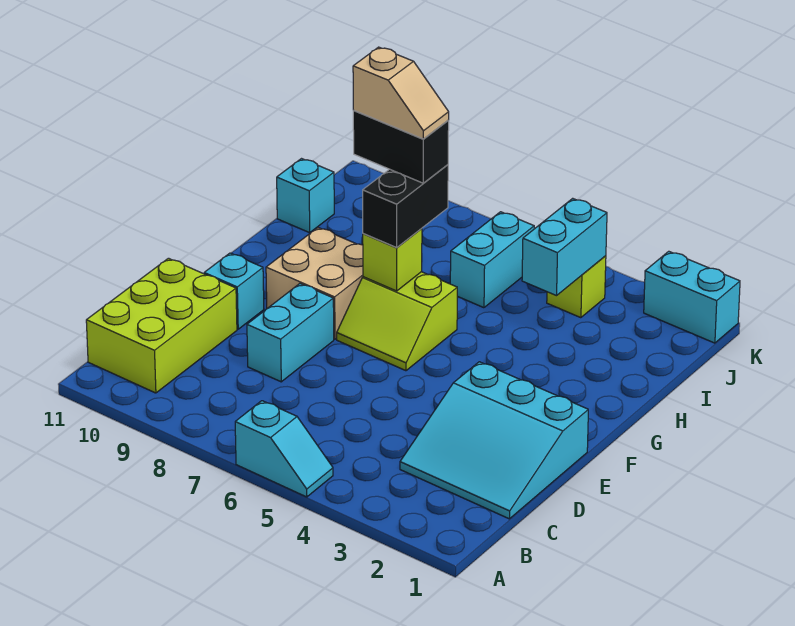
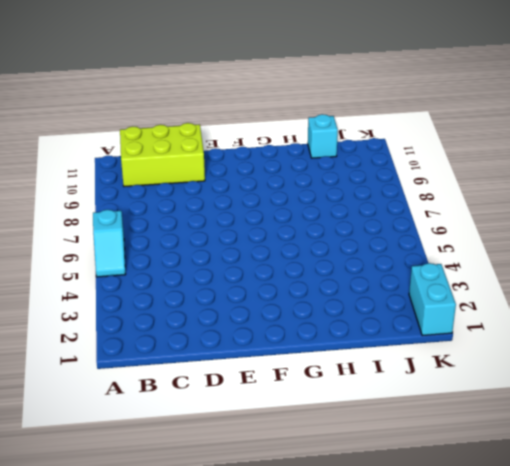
none -> cyan 3x3 slope [400,362,588,519]
none -> cyan 1x2 brick [247,284,334,382]
none -> cyan 1x1 brick [204,253,264,329]

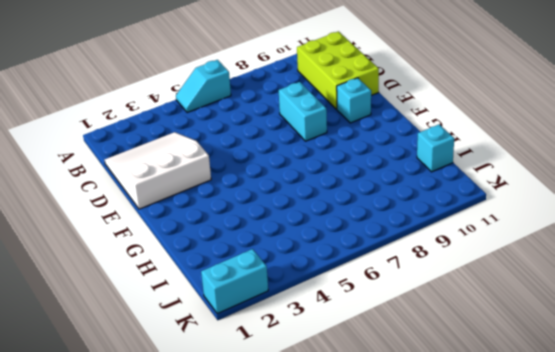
white 3x3 slope [105,132,211,209] -> cyan 3x3 slope [400,362,588,519]
none -> lime 2x2 slope [337,272,457,371]
none -> tan 2x2 brick [266,228,363,339]
none -> cyan 1x2 brick [450,212,534,308]

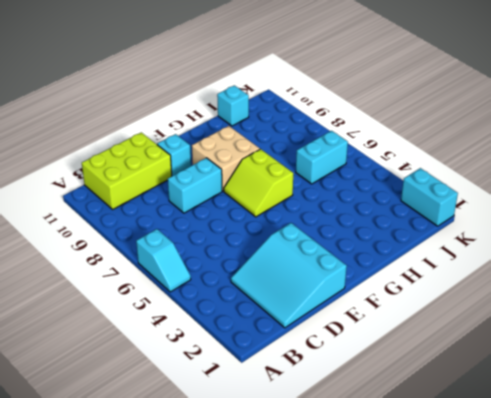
none -> lime 1x1 brick [547,256,606,318]
none -> lime 1x1 brick [363,229,422,291]
none -> cyan 1x2 brick [522,198,607,296]

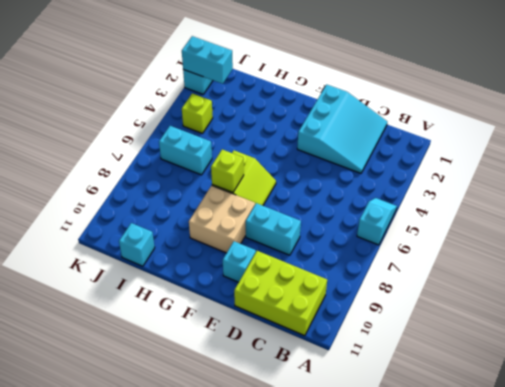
cyan 1x2 brick [182,36,233,84] -> cyan 1x2 brick moved to [522,198,607,296]
none -> black 1x2 brick [363,165,448,248]
none -> black 1x2 brick [353,111,449,183]
none -> tan 1x2 slope [353,47,449,139]

